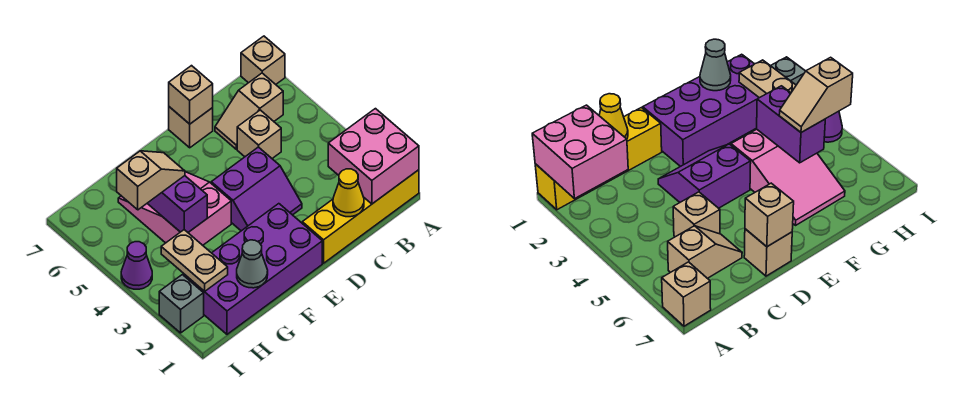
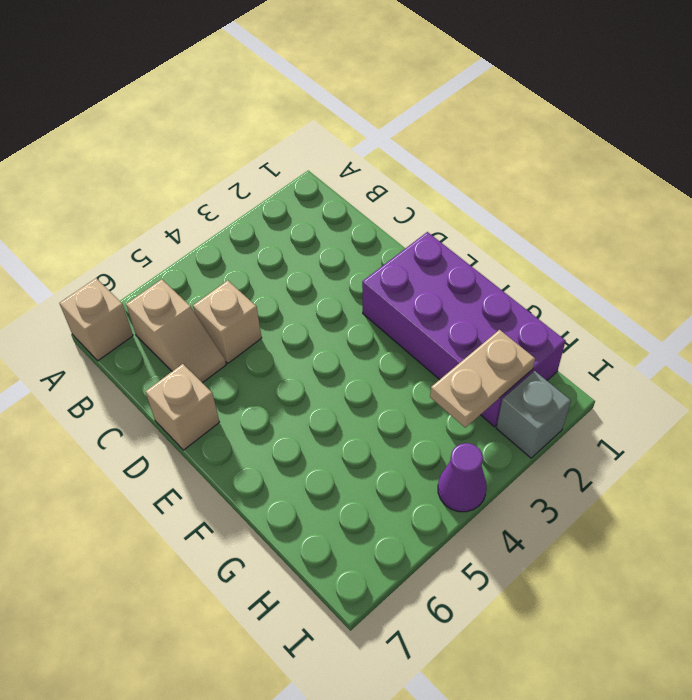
none -> yellow 1x4 brick [302,170,419,263]
none -> purple 2x2 slope [211,147,302,231]
none -> pink 2x3 slope [118,172,231,245]

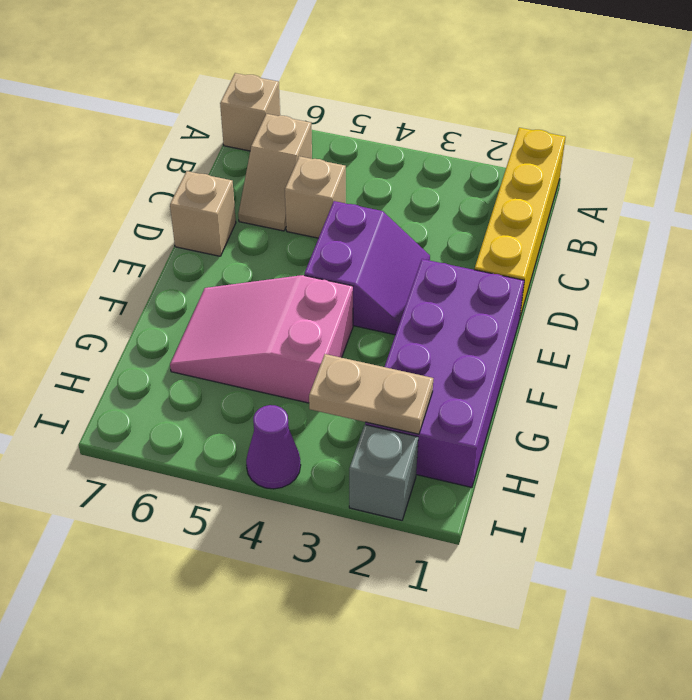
none -> pink 2x2 brick [328,109,419,204]
none -> yellow 1x1 cone [333,169,364,217]
none -> tan 1x1 brick [169,66,213,124]

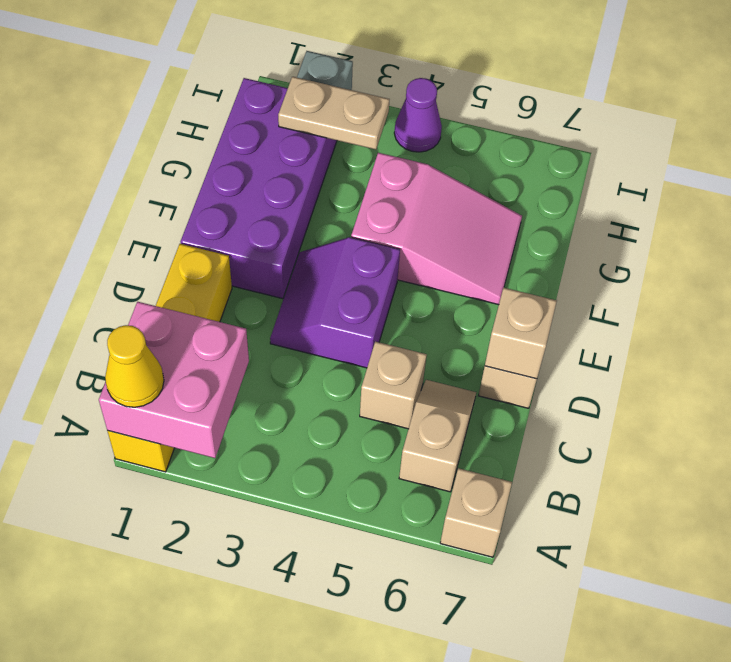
yellow 1x1 cone [105,325,164,407] -> yellow 1x1 cone moved to [333,169,364,217]
none -> grey 1x1 cone [237,240,268,288]
none -> purple 1x2 brick [147,176,207,232]
none -> tan 1x2 slope [117,151,185,210]

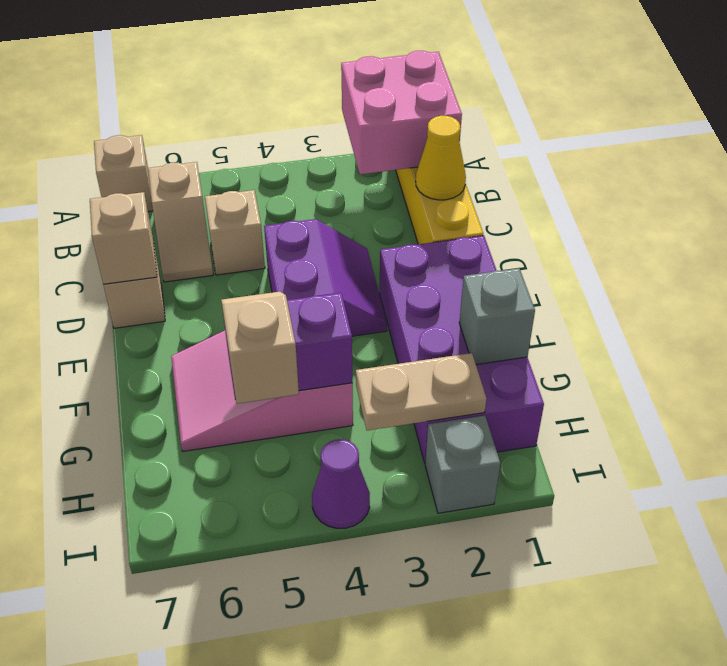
grey 1x1 brick [459,268,535,365] -> grey 1x1 cone [237,240,268,288]

